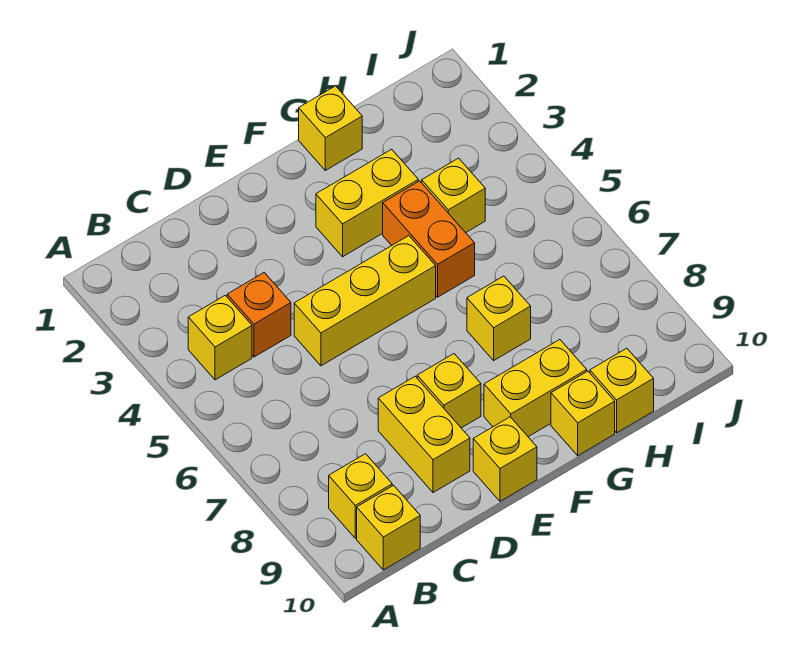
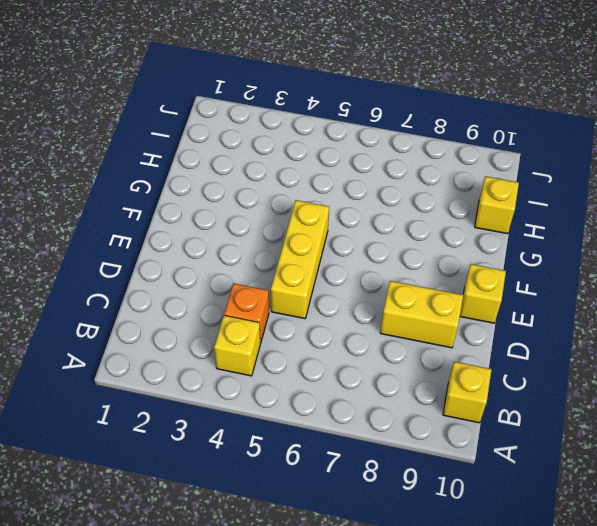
none -> yellow 1x1 brick [329,454,392,538]
none -> yellow 1x1 brick [417,354,481,428]
none -> yellow 1x2 brick [316,149,418,257]

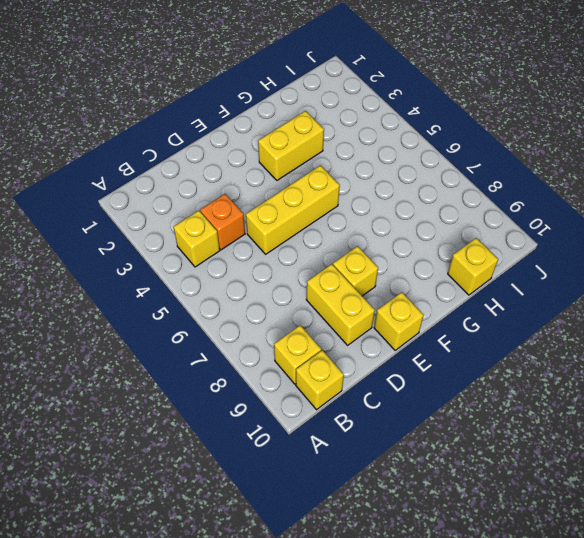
none -> yellow 1x2 brick [484,340,587,437]
none -> yellow 1x1 brick [299,86,362,170]
none -> orange 1x2 brick [383,181,475,297]

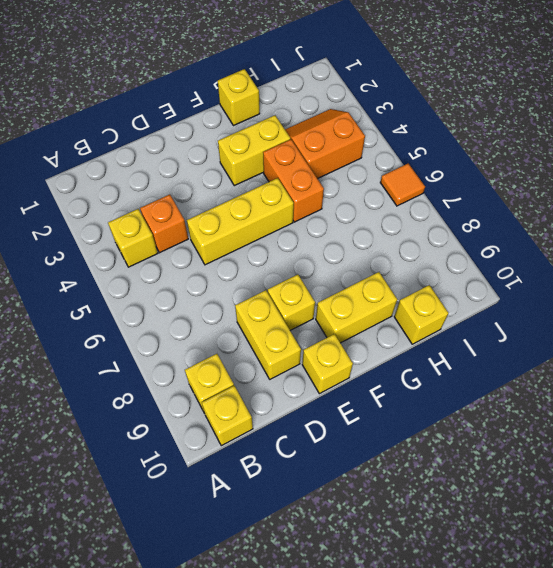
orange 2x2 slope [285,109,365,179] -> yellow 1x1 brick [422,158,485,233]
orange 1x1 tile [380,163,425,206] -> none
none -> yellow 1x1 brick [467,276,531,360]
none -> yellow 1x1 brick [551,371,615,456]

